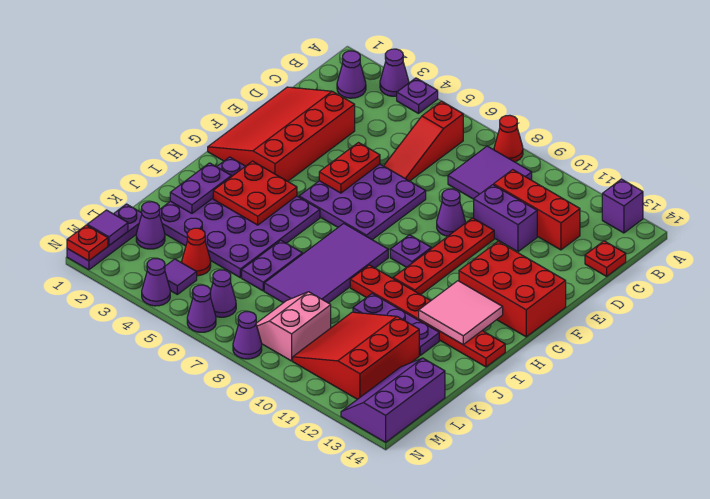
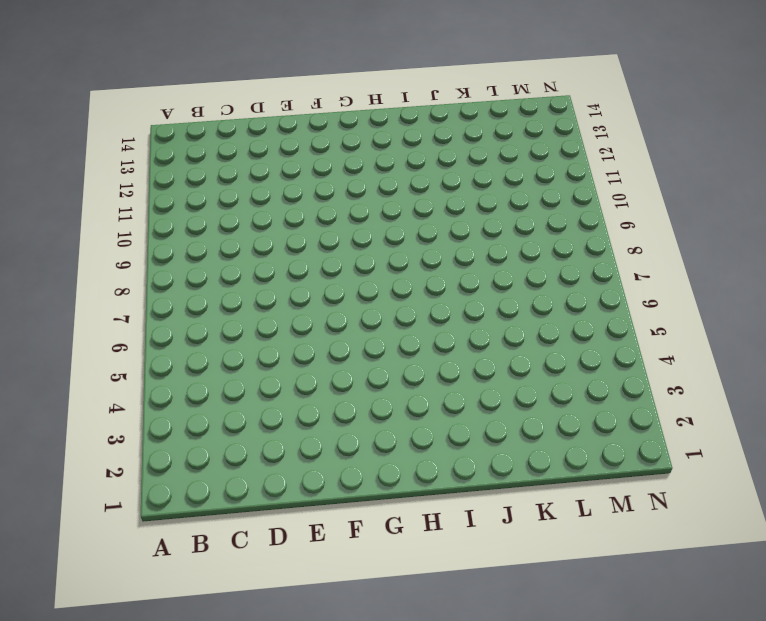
none -> purple 1x1 cone [380,49,409,96]
none -> purple 1x1 plate [397,78,438,114]
none -> red 1x1 cone [494,115,523,162]
none -> purple 1x1 brick [602,179,643,233]

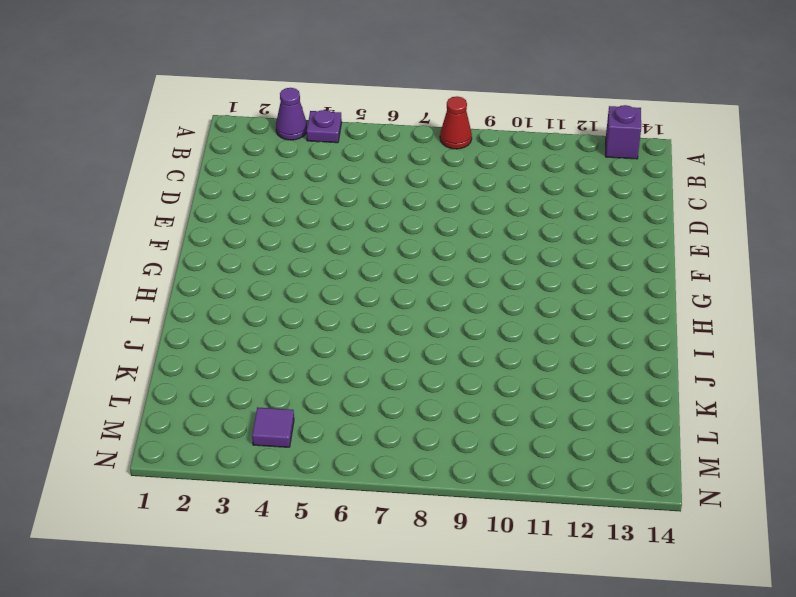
none -> purple 1x1 cone [337,51,366,98]
none -> red 1x3 slope [384,101,463,181]
none -> purple 2x2 tile [448,146,532,199]
none -> red 1x3 brick [494,170,580,250]

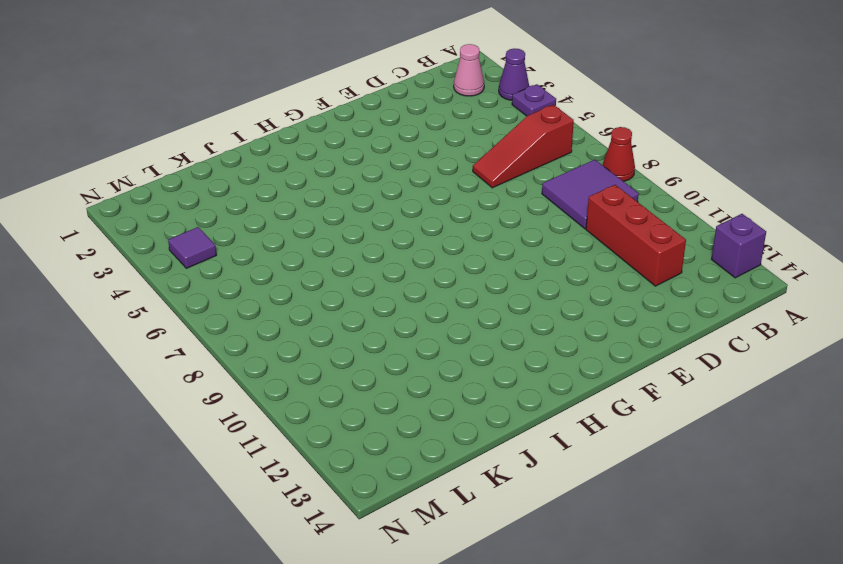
pink 1x1 cone [454,44,484,96] -> purple 1x1 cone [337,51,366,98]
none -> red 1x1 plate [585,241,626,276]
none -> red 3x4 slope [208,87,355,181]
none -> purple 1x2 brick [474,185,537,252]
none -> purple 3x3 plate [299,164,426,240]

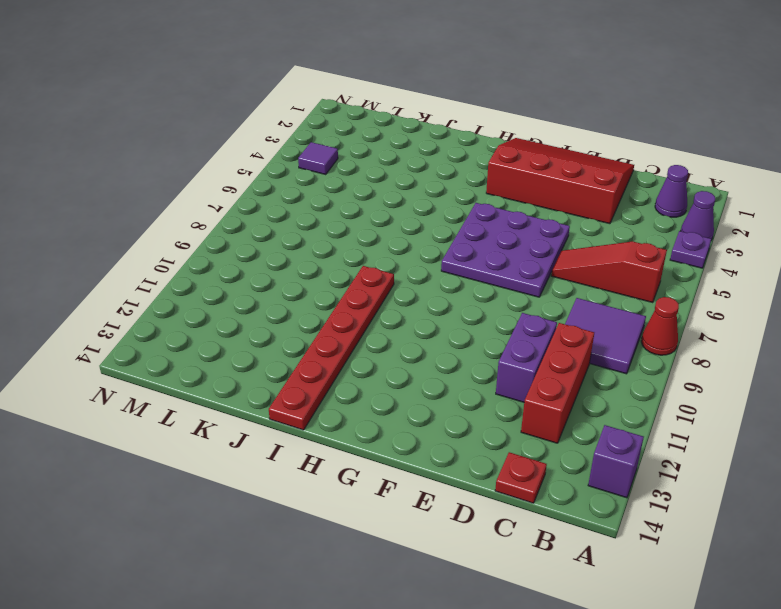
none -> purple 1x1 cone [437,189,465,236]
none -> red 1x4 plate [393,218,494,295]
none -> red 2x3 brick [459,241,566,337]
none -> purple 1x1 plate [390,235,431,267]

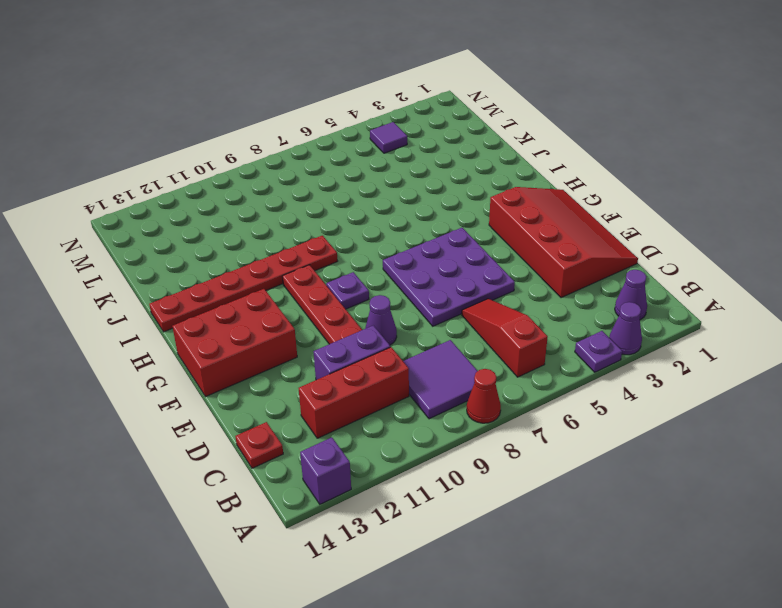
none -> purple 4x4 plate [159,157,320,278]
none -> purple 2x4 tile [264,224,388,303]
none -> purple 1x2 plate [242,240,303,291]
none -> purple 1x3 plate [353,294,439,355]

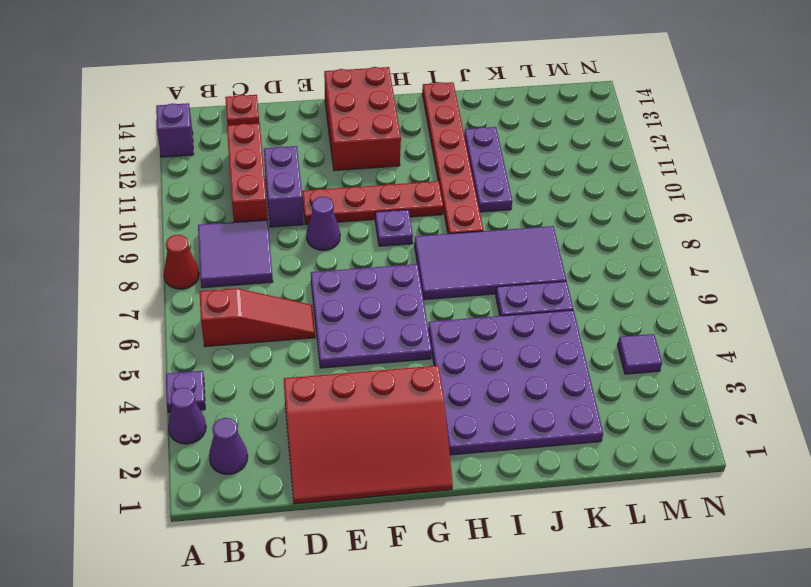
none -> red 3x3 slope [293,312,419,399]
none -> purple 1x3 plate [67,204,142,270]
none -> purple 1x1 cone [136,202,165,249]
none -> red 1x1 cone [182,228,211,276]

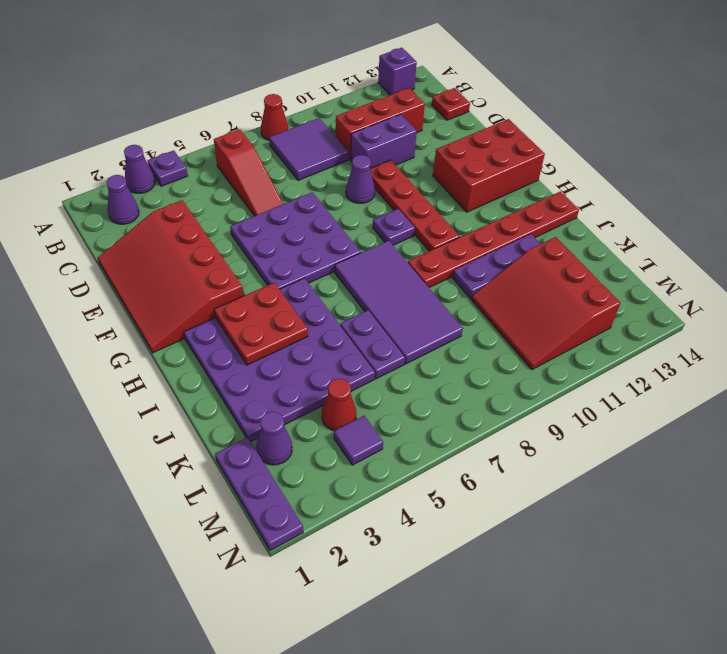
none -> pink 2x2 slope [256,292,331,361]
none -> purple 2x3 slope [341,358,445,442]
none -> purple 1x1 cone [211,270,236,317]
none -> purple 1x1 cone [142,258,170,306]

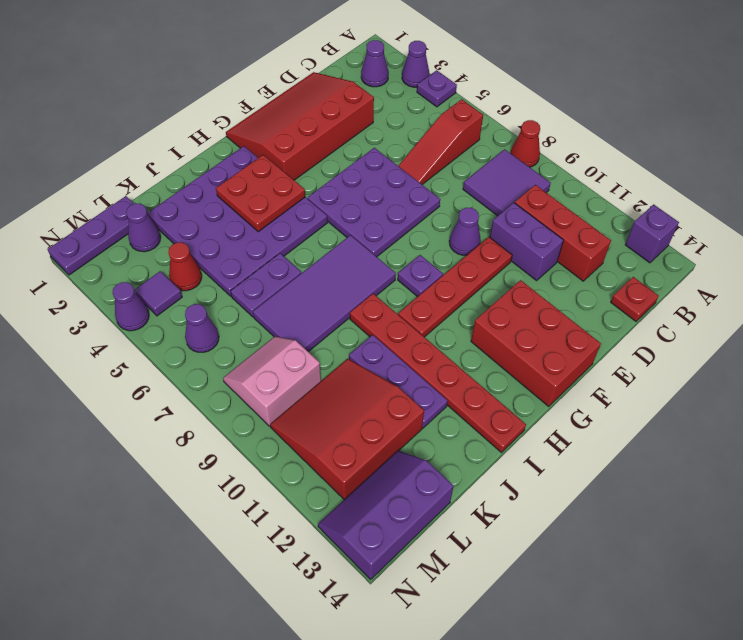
none -> purple 1x1 cone [187,285,216,332]
none -> purple 1x1 cone [233,312,262,359]
none -> red 1x2 plate [319,143,380,193]
none -> pink 2x2 tile [419,281,503,344]

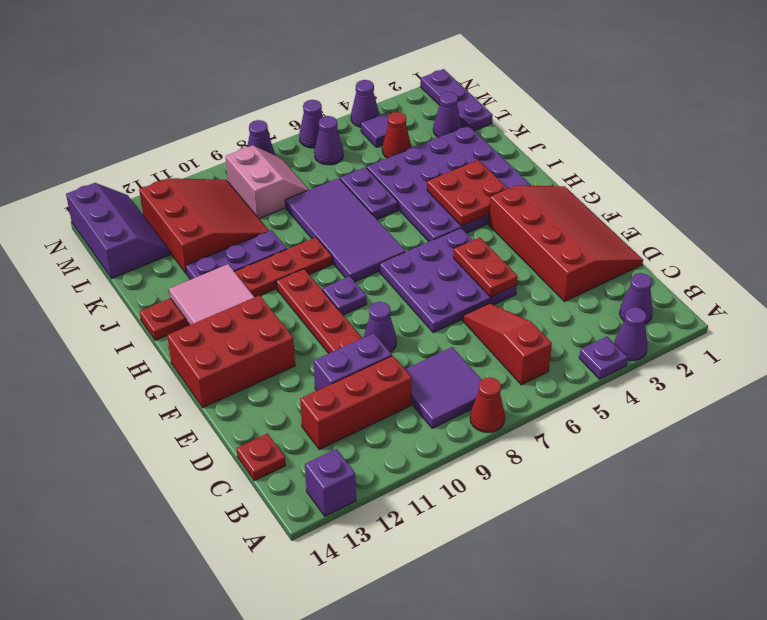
none -> purple 1x2 plate [170,163,232,213]
none -> purple 1x1 tile [87,210,128,246]
none -> red 1x1 plate [67,225,108,261]

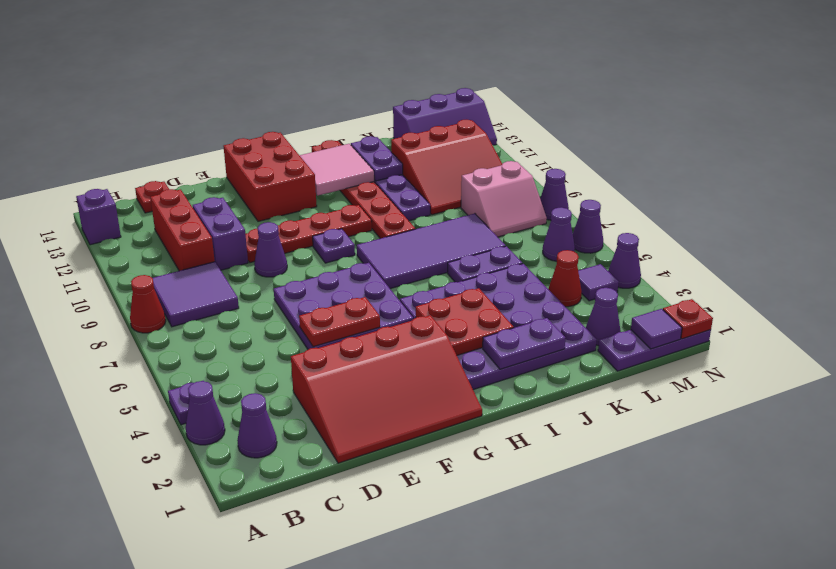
purple 1x2 plate [351,136,403,181] -> none
none -> red 1x3 slope [384,101,463,181]

